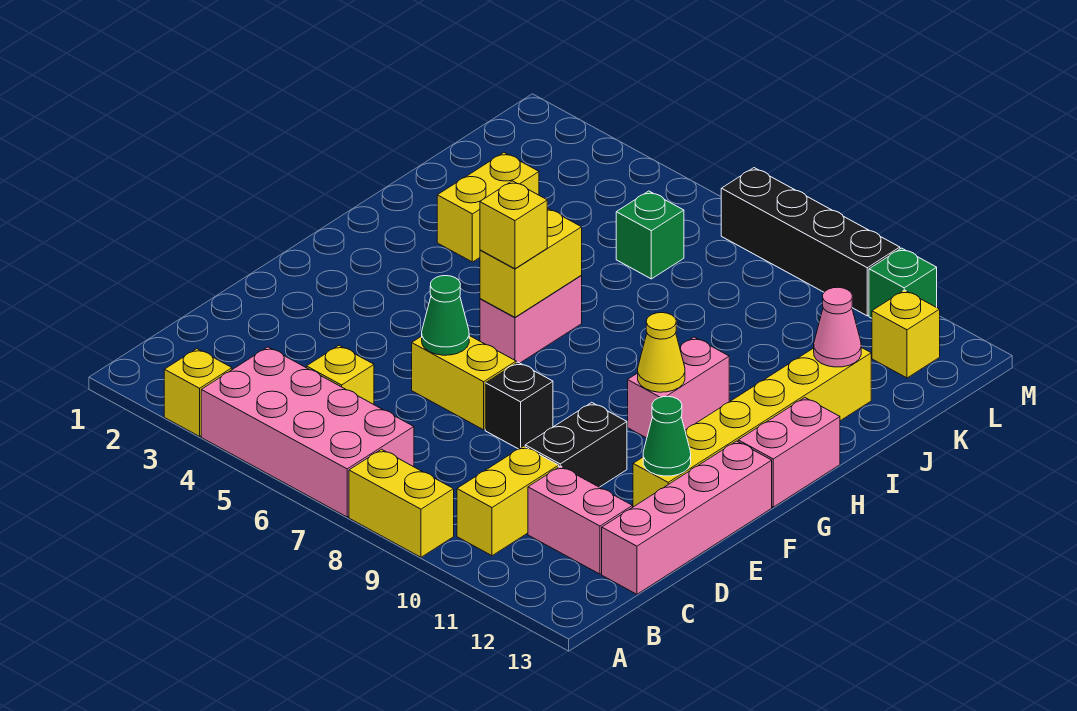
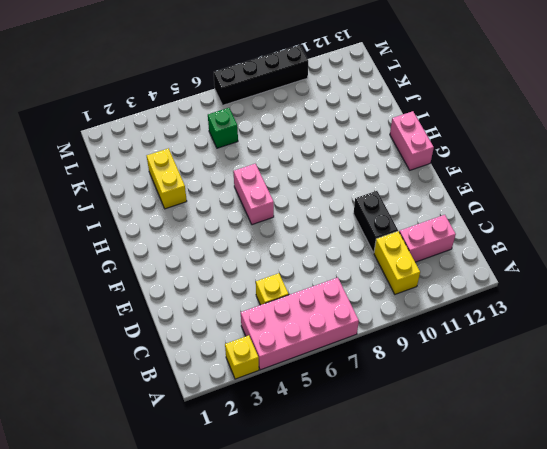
none -> yellow 1x2 brick [349,449,454,557]
none -> pink 1x4 brick [602,441,772,594]
none -> yellow 1x2 brick [412,336,516,430]

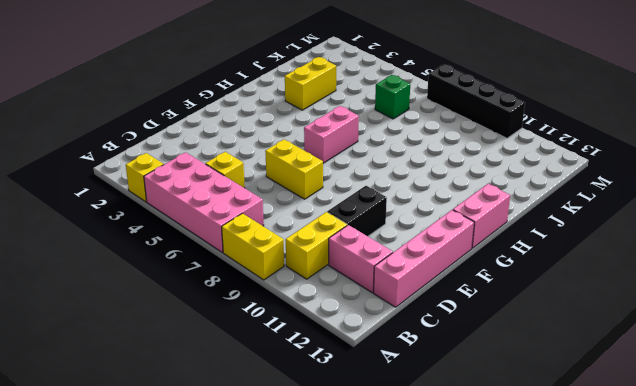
none -> black 1x1 brick [485,362,553,449]
none -> yellow 1x6 brick [633,347,871,507]
none -> pink 1x2 brick [628,337,729,438]

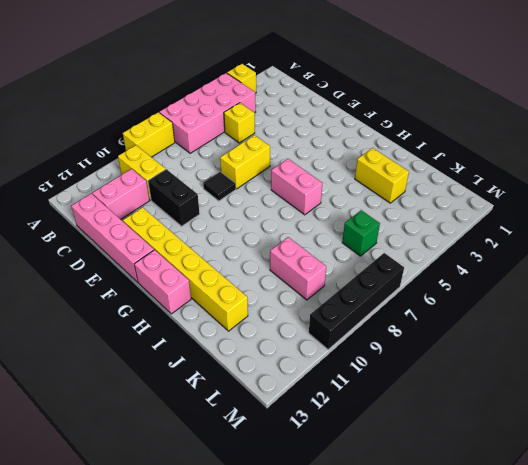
black 1x1 tile [203,172,236,201] -> black 1x1 brick [485,362,553,449]
pink 1x2 brick [270,237,326,300] -> pink 1x2 brick moved to [628,337,729,438]
none -> yellow 1x1 brick [872,290,940,378]
none -> green 1x1 brick [869,248,937,318]
none -> green 1x1 cone [422,276,469,355]

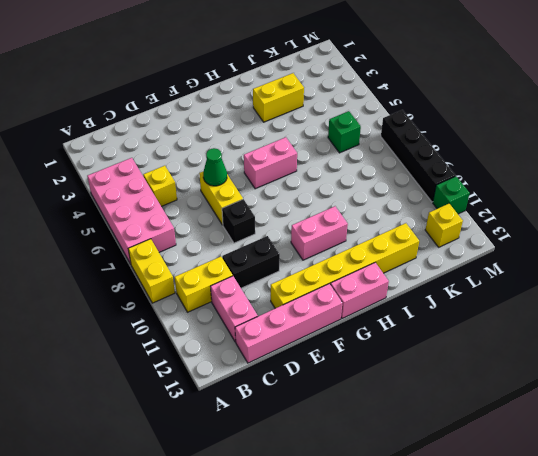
none -> yellow 1x1 brick [164,349,232,436]
none -> green 1x1 cone [643,396,691,476]
none -> yellow 1x2 brick [480,208,582,317]

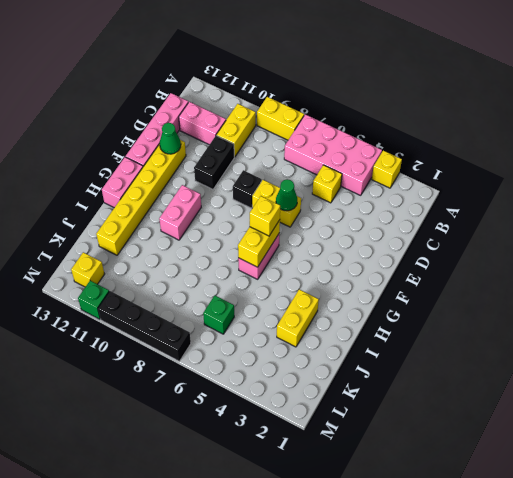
none -> yellow 1x1 cone [638,313,685,392]
none -> pink 1x1 cone [814,287,861,367]

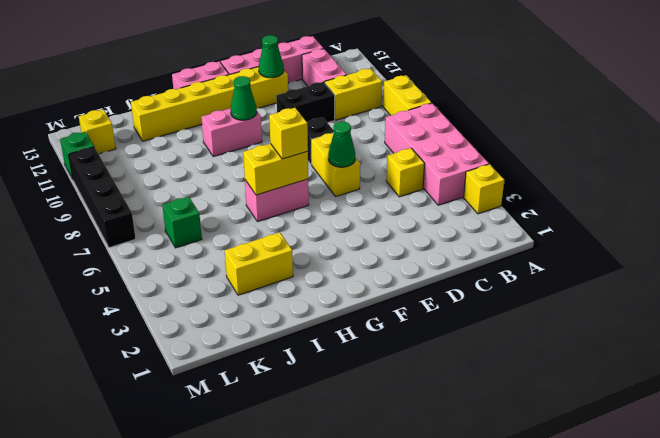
green 1x1 cone [230,76,257,120] -> yellow 1x1 cone [638,313,685,392]
none -> pink 1x1 cone [814,287,861,367]

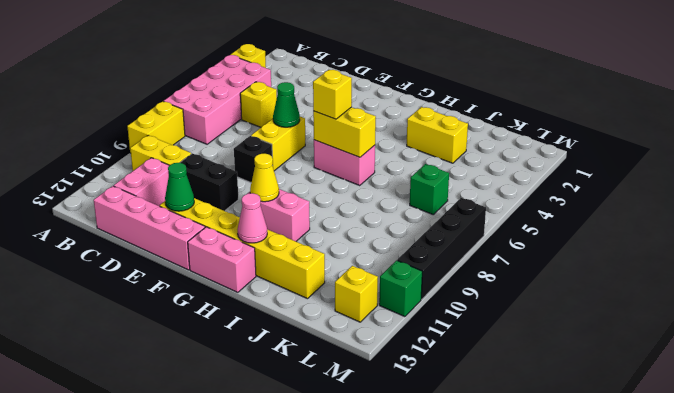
pink 1x1 cone [238,193,267,243] -> pink 1x1 cone moved to [814,287,861,367]

